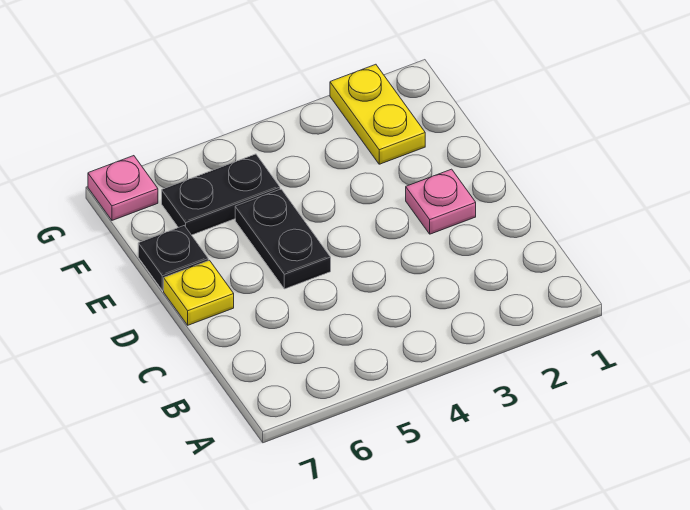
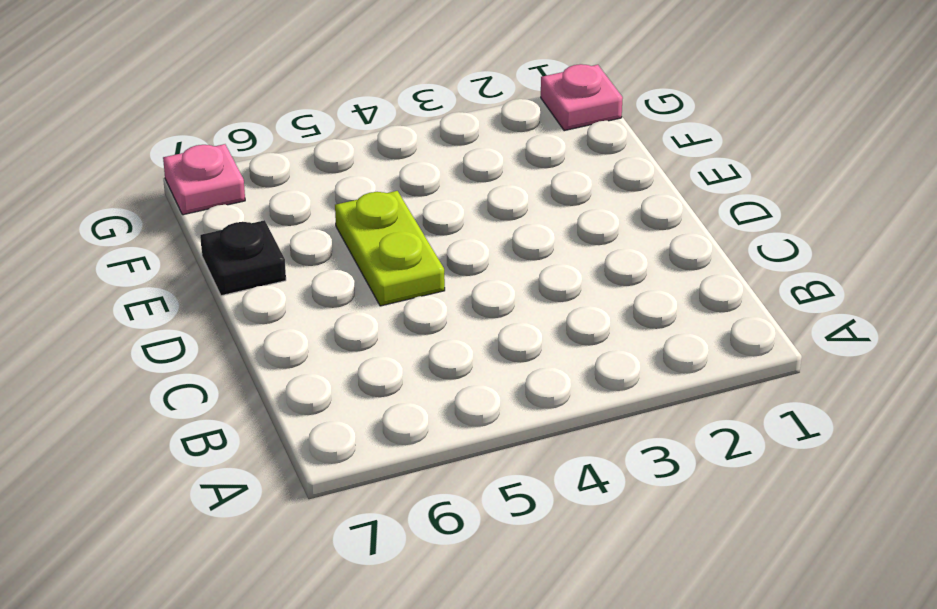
lime 1x2 plate [335,191,445,306] -> black 1x2 plate [235,189,331,289]
pink 1x1 plate [541,64,623,131] -> pink 1x1 plate moved to [406,169,476,234]
none -> yellow 1x1 plate [164,260,234,325]
none -> yellow 1x2 plate [330,64,425,164]

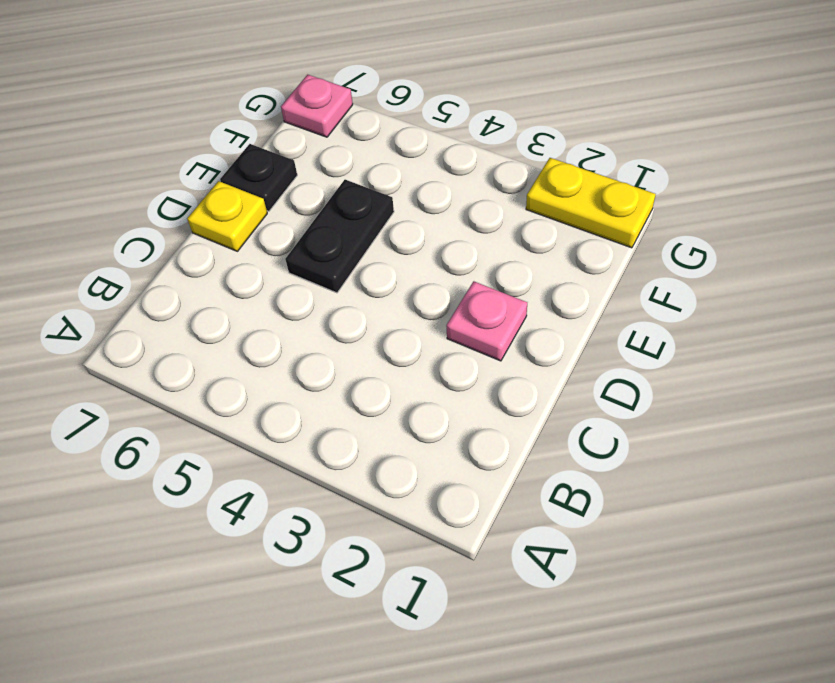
yellow 1x2 plate [526,158,656,248] -> yellow 1x2 plate turned to [330,64,425,164]
none -> black 1x2 plate [162,154,280,235]

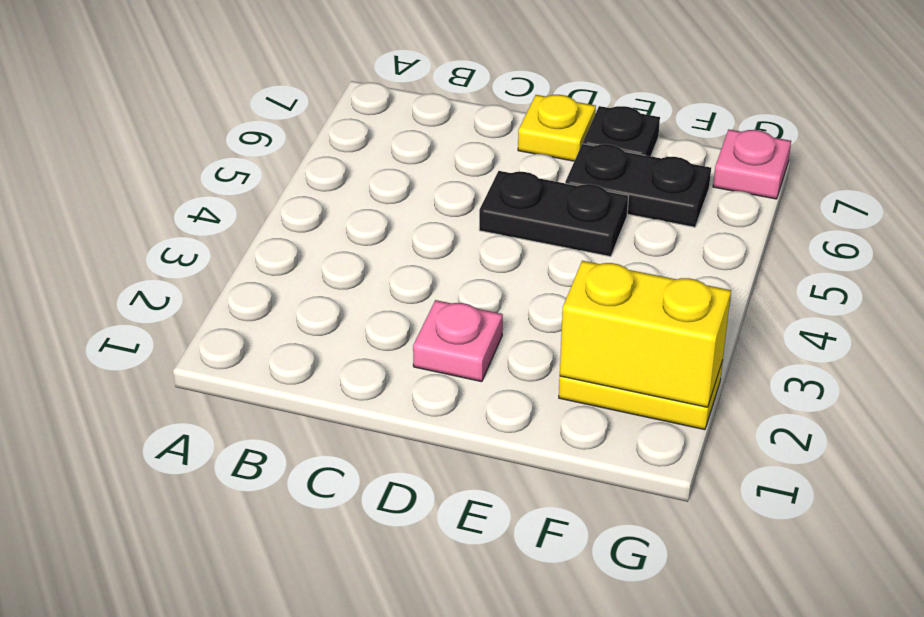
black 1x2 plate [565,144,711,227] -> black 1x2 plate turned to [162,154,280,235]
yellow 1x2 brick [560,261,731,407] -> none

